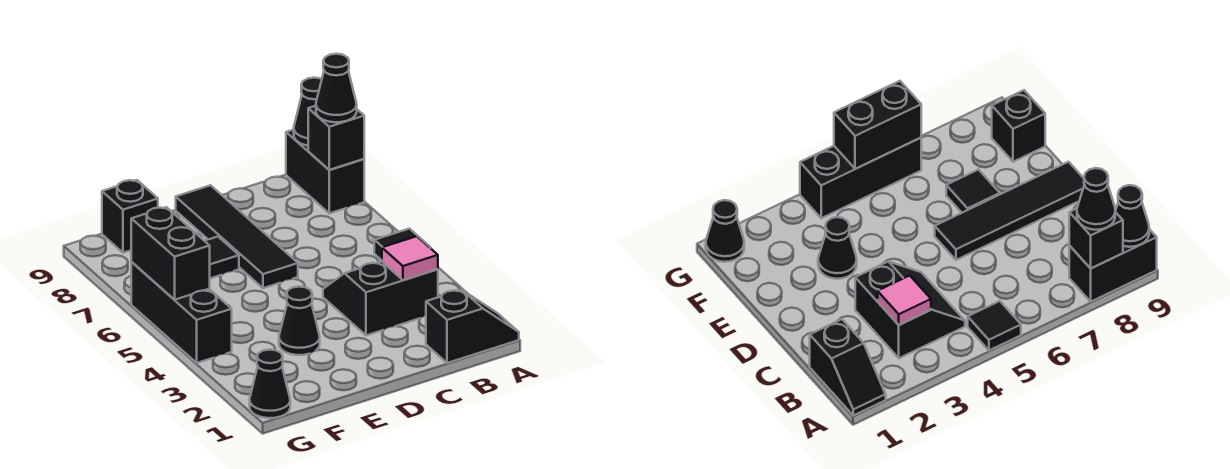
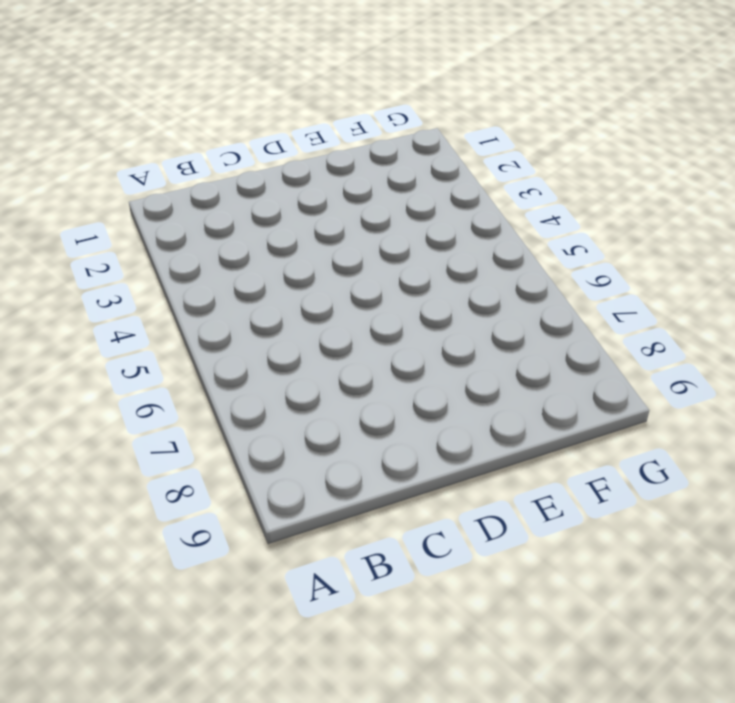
none -> black 1x2 slope [426,290,519,363]
none -> black 1x1 tile [374,229,431,260]
none -> black 1x2 brick [286,130,364,213]

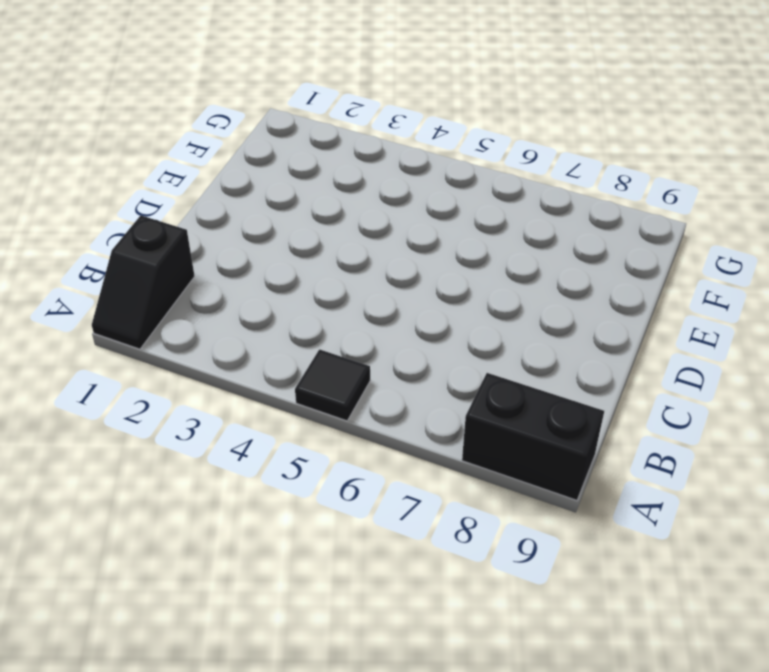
none -> black 2x2 slope [323,261,438,335]
none -> black 1x4 tile [176,185,298,288]
none -> black 1x1 cone [279,287,320,355]

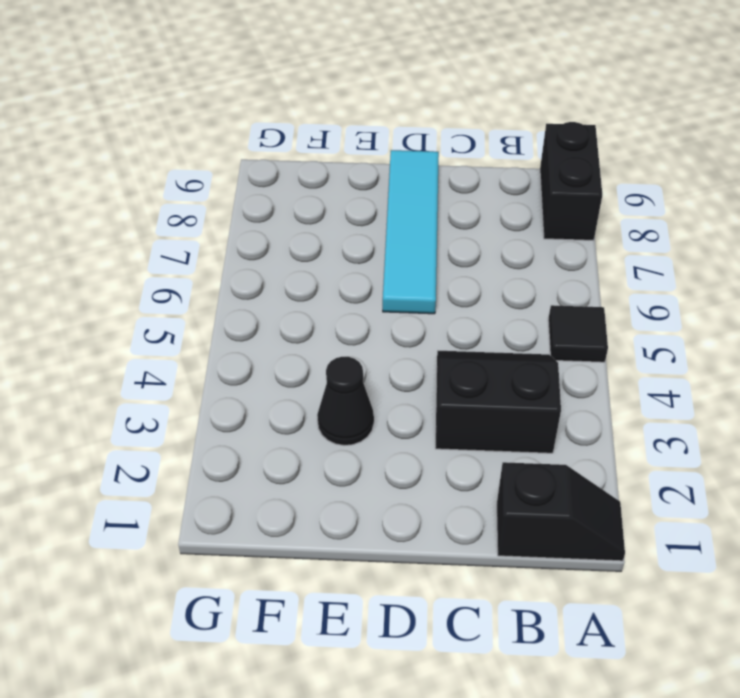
cyan 1x4 tile [383,150,439,314] -> black 1x4 tile [176,185,298,288]
none -> black 1x1 tile [205,237,239,278]
none -> black 1x1 brick [102,180,158,253]
none -> black 1x1 cone [250,350,290,418]

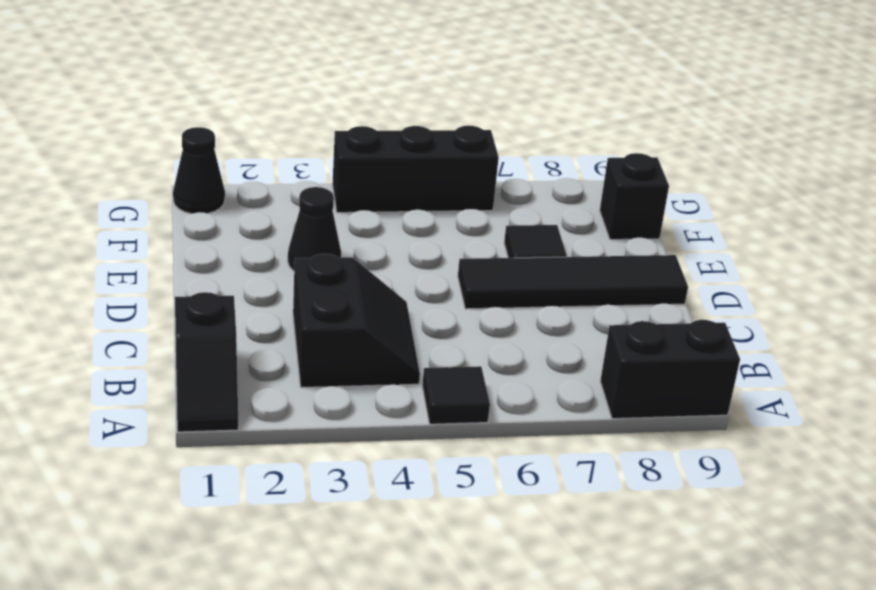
none -> black 1x1 brick [308,106,364,170]
none -> black 1x1 cone [294,78,322,146]
none -> pink 1x1 tile [382,236,438,280]

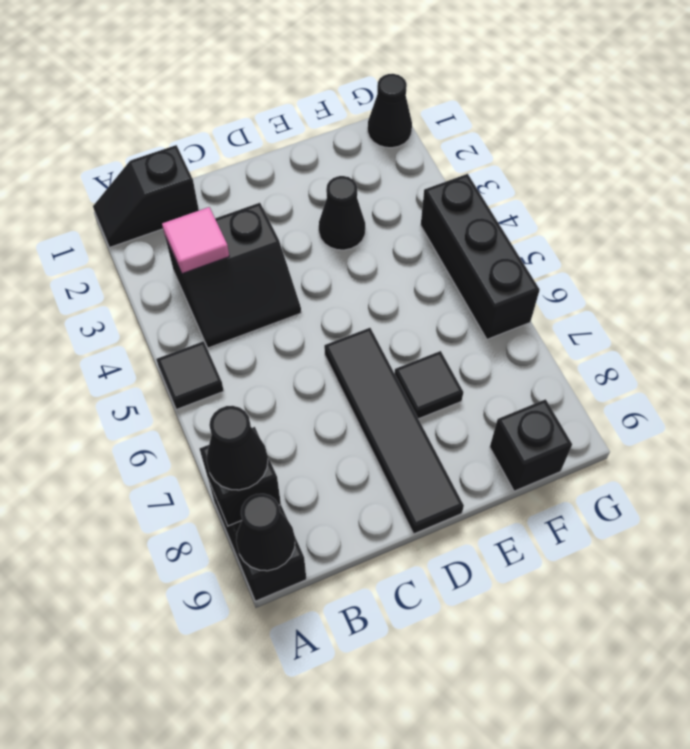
none -> black 1x2 brick [131,207,210,300]

